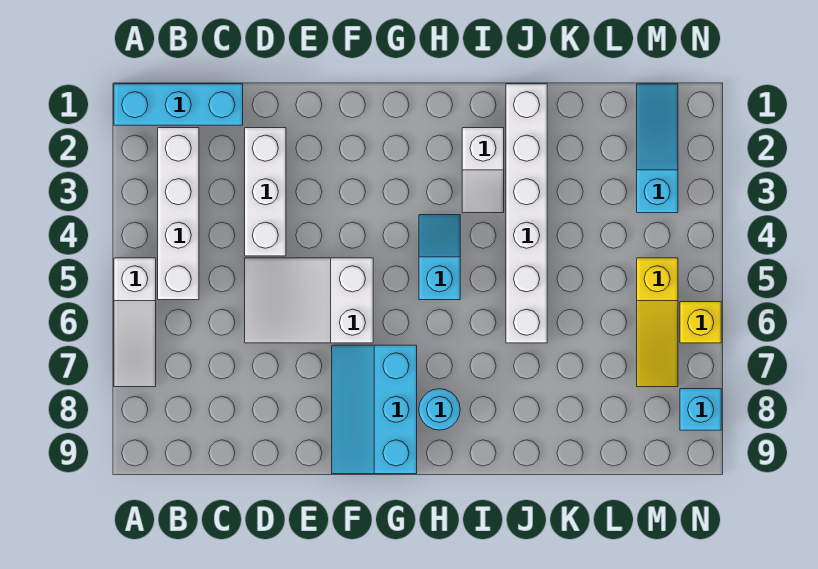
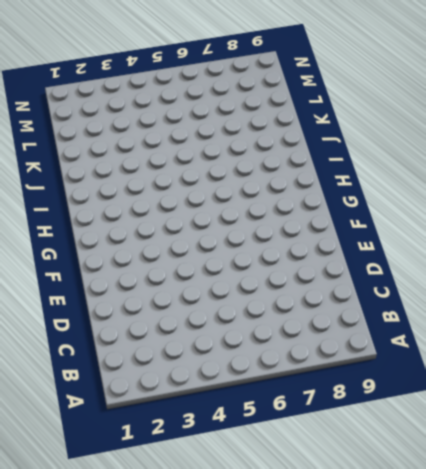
none -> cyan 1x3 brick [114,84,243,125]
none -> white 1x3 slope [114,258,156,387]
none -> white 1x4 brick [158,128,199,300]

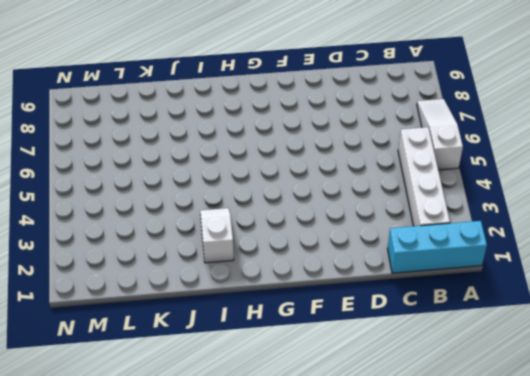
none -> white 1x3 brick [245,128,286,256]
none -> white 2x3 slope [245,258,373,343]
none -> cyan 2x3 slope [332,345,417,474]

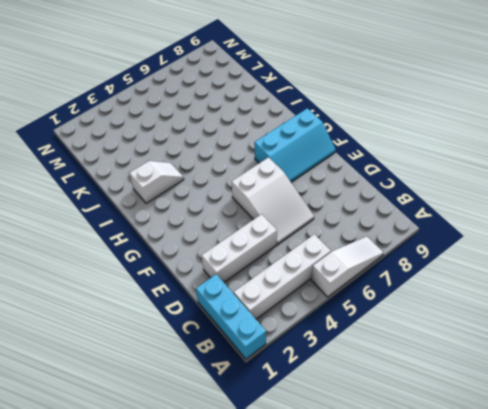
none -> cyan 1x2 slope [419,215,460,300]
none -> cyan 1x1 round brick [419,389,460,430]
none -> white 1x6 brick [506,84,547,343]

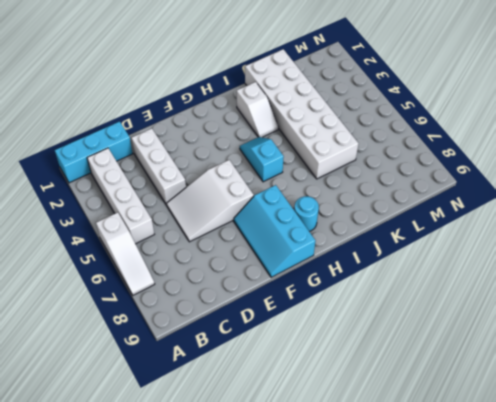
white 2x6 brick [245,49,358,179] -> white 1x6 brick [506,84,547,343]
none -> cyan 1x3 slope [637,84,678,213]
none -> yellow 1x3 slope [637,258,678,387]
none -> yellow 1x1 brick [680,302,721,343]

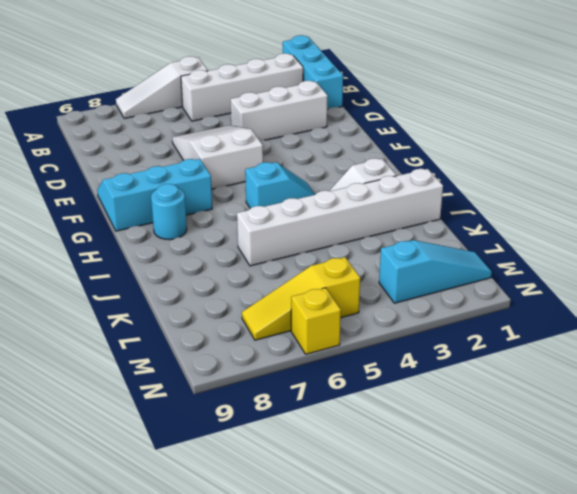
none -> cyan 1x1 brick [680,389,721,430]

